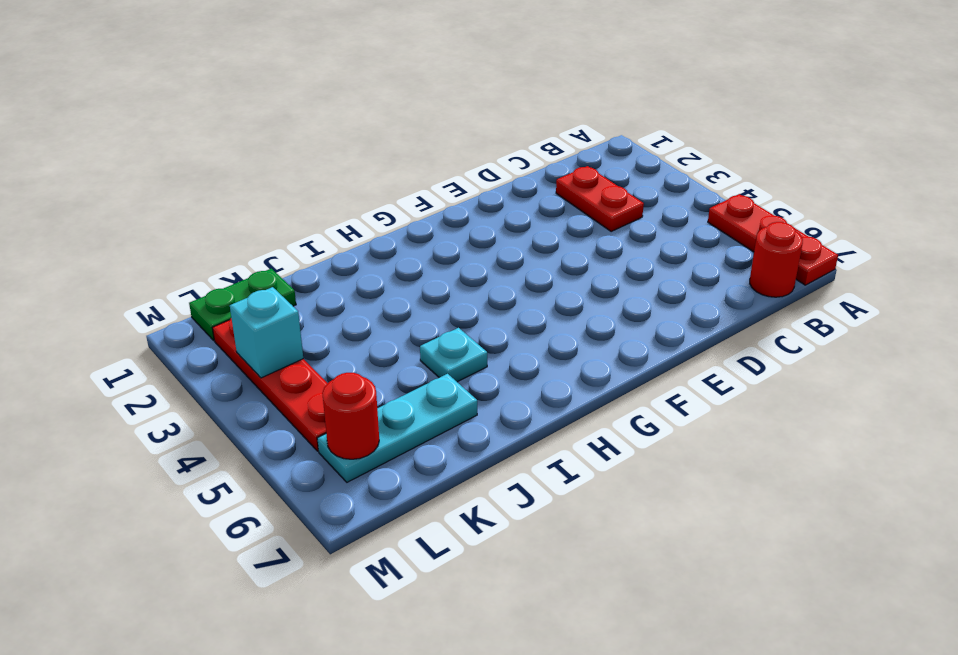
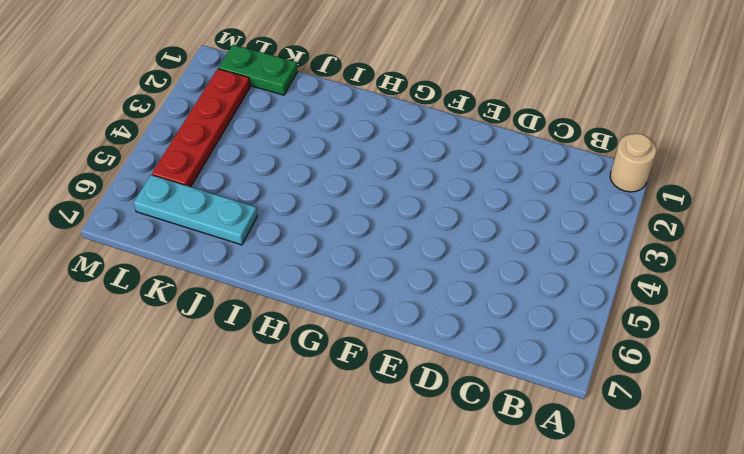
tan 1x1 round brick [610,134,656,192] -> none
none -> red 1x3 plate [708,194,838,285]
none -> red 1x1 round brick [750,222,803,297]

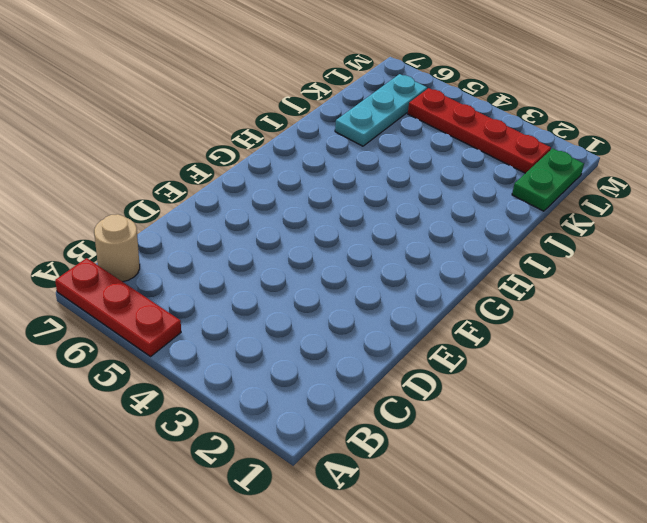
tan 1x1 round brick [94,214,140,282] -> red 1x1 round brick [750,222,803,297]
none -> red 1x2 plate [556,166,644,231]
none -> cyan 1x1 plate [420,328,487,382]

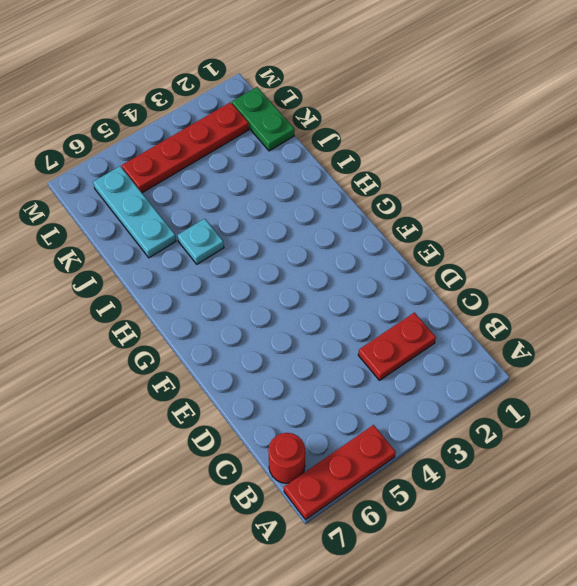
none -> cyan 1x1 brick [230,287,303,378]
none -> red 1x1 round brick [322,373,379,459]

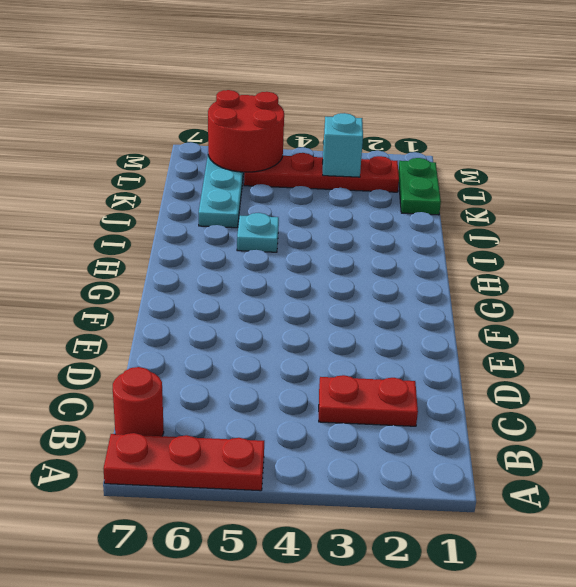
red 2x2 round brick [208,90,284,172] -> red 1x1 round brick [322,373,379,459]

